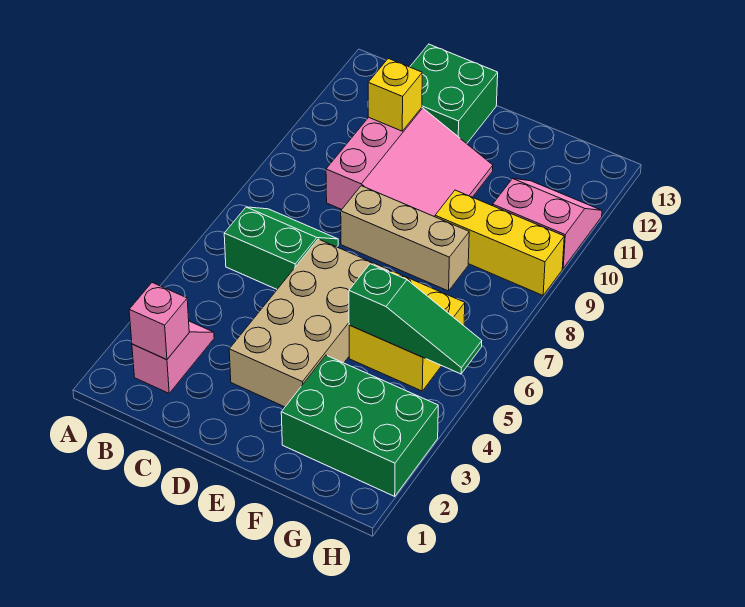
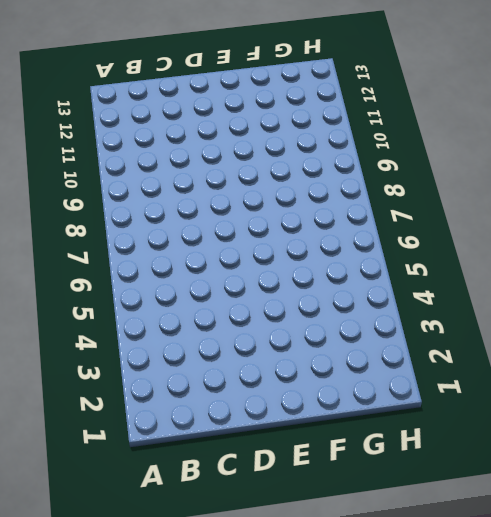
none -> pink 1x2 slope [132,321,214,393]
none -> green 2x2 slope [224,207,338,289]
none -> pink 3x3 slope [326,108,493,217]

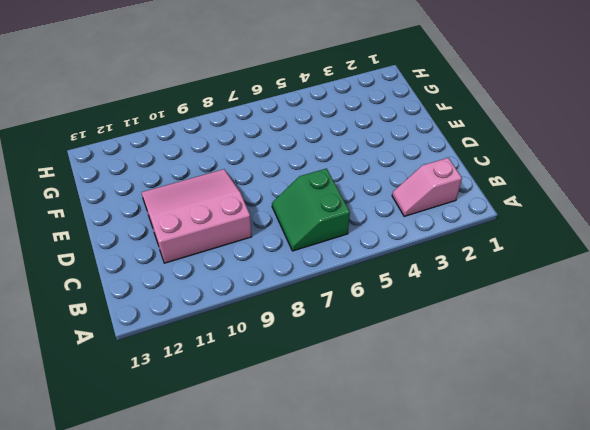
none -> green 2x2 brick [410,44,498,144]
none -> tan 2x4 brick [229,239,390,407]
none -> tan 1x3 brick [341,186,469,291]

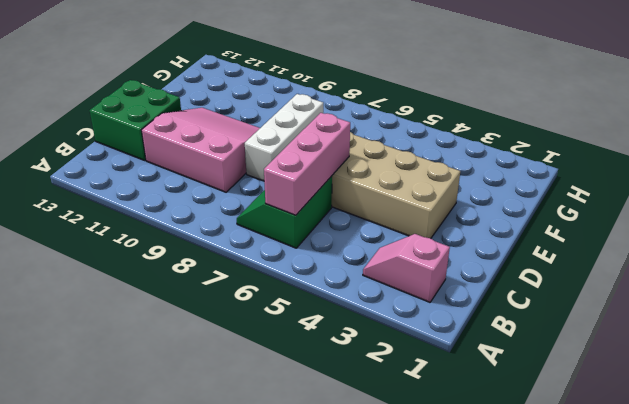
pink 1x3 brick [264,113,350,215] -> none
white 1x3 brick [245,94,323,181] -> tan 1x3 brick [341,186,469,291]
none -> green 2x3 brick [281,355,438,496]
none -> yellow 2x2 brick [349,271,465,391]
none -> yellow 1x3 brick [435,190,564,295]

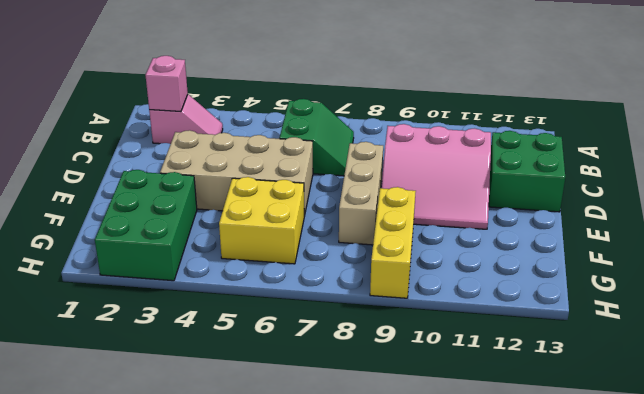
none -> pink 2x2 slope [493,179,602,268]
none -> yellow 1x1 brick [368,58,422,131]
none -> green 1x3 slope [349,264,482,374]

